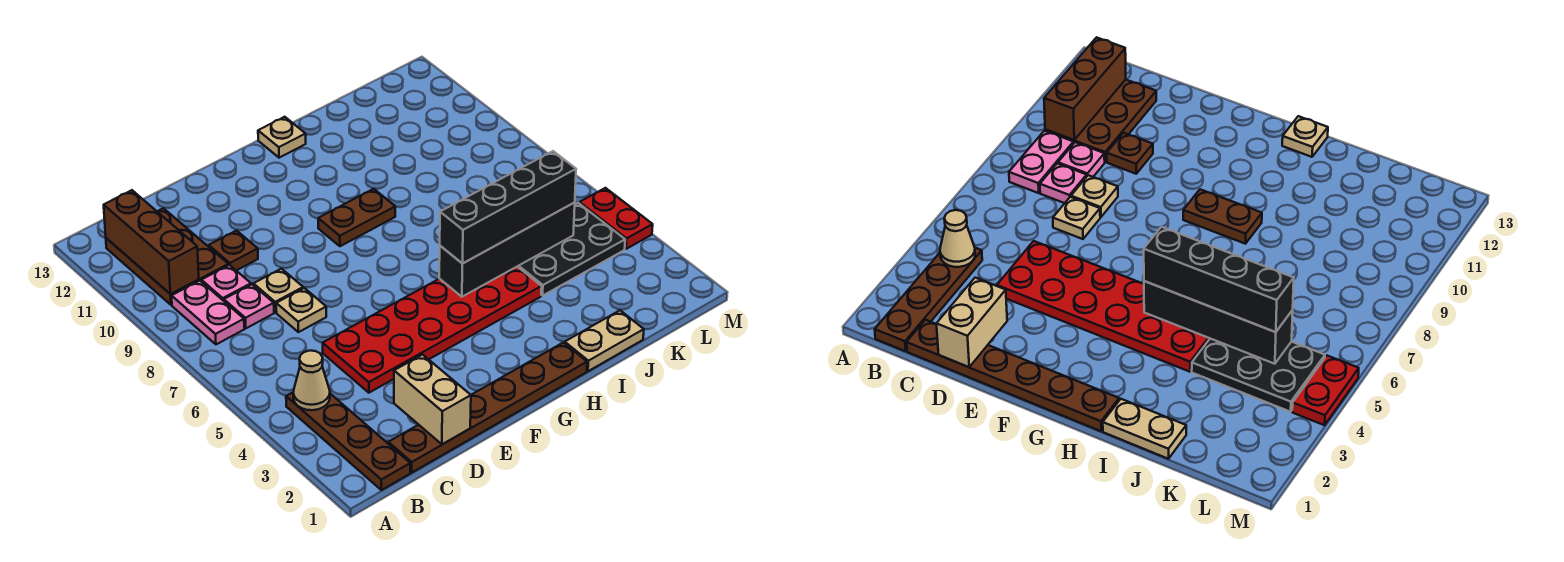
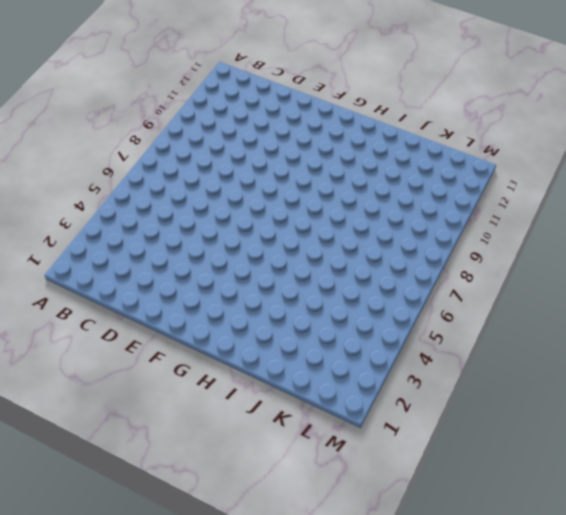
none -> brown 1x4 plate [286,392,410,490]
none -> pink 1x2 plate [172,281,244,344]
none -> brown 2x3 plate [106,208,228,305]

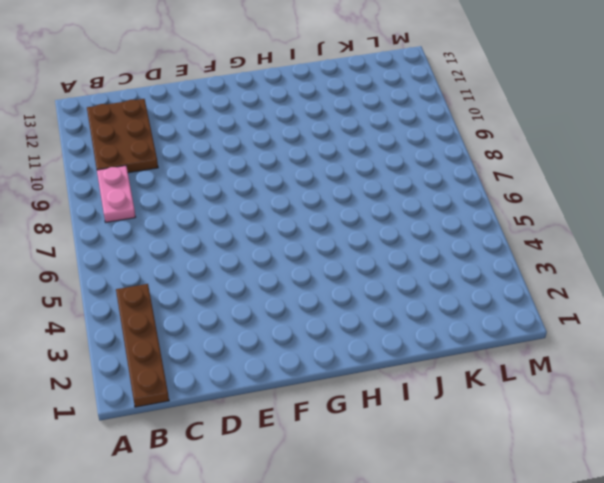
none -> brown 1x6 plate [388,343,587,473]
none -> pink 1x1 plate [224,284,274,328]
none -> pink 1x1 plate [201,265,251,301]

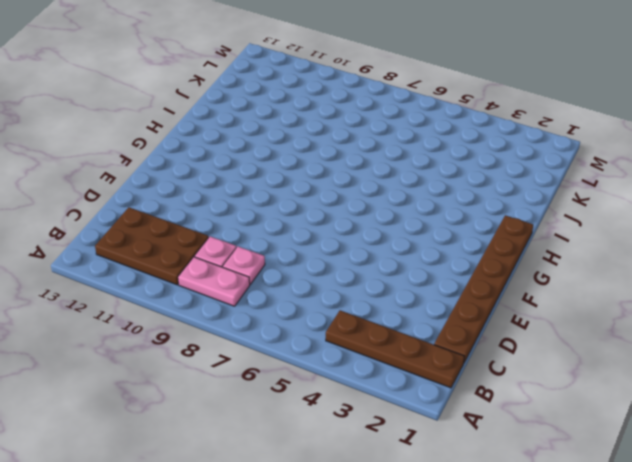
none -> red 2x6 plate [323,267,542,393]
none -> tan 1x1 plate [276,288,326,332]
none -> tan 1x1 plate [254,269,303,312]

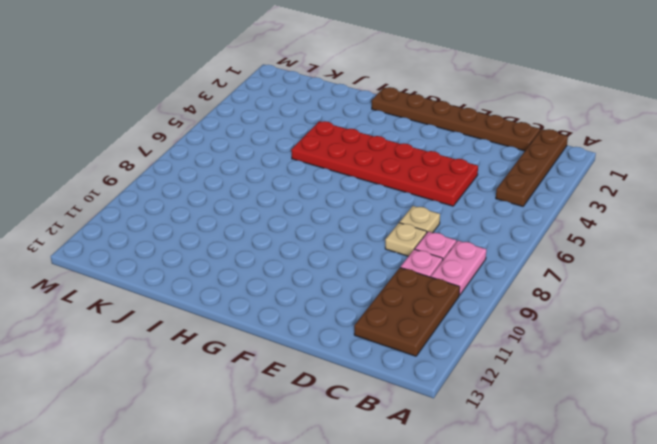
none -> brown 1x1 plate [209,231,258,271]
none -> brown 1x2 plate [318,189,395,246]
none -> tan 1x1 plate [258,117,306,158]

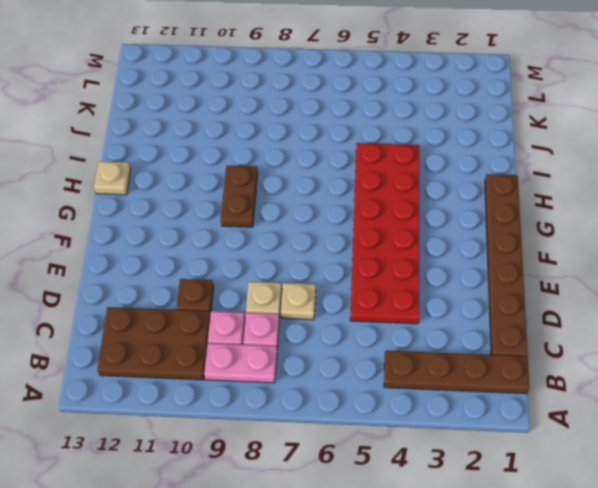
none -> tan 1x2 plate [565,311,644,371]
none -> black 2x3 plate [517,203,625,296]
none -> red 1x2 plate [579,188,653,249]

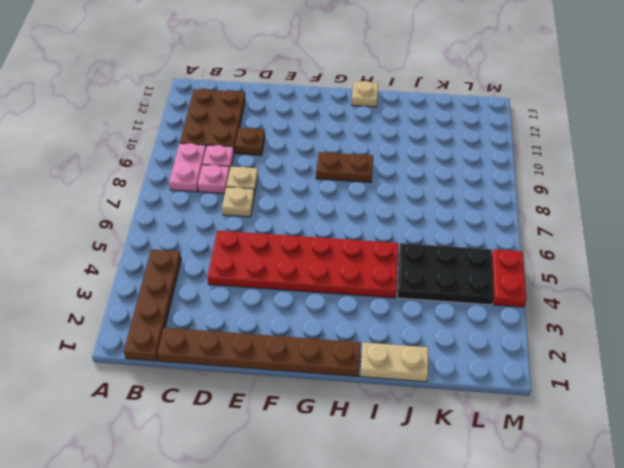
none -> tan 1x1 cone [293,351,330,410]
none -> brown 1x3 brick [104,190,199,294]
none -> tan 1x2 brick [394,355,471,444]

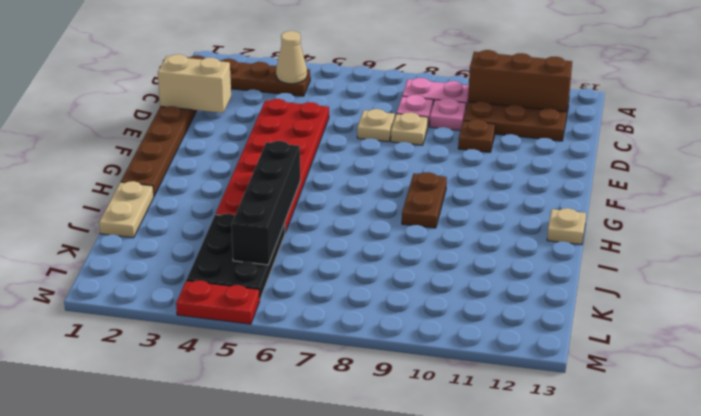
none -> black 1x4 brick [440,151,576,264]

